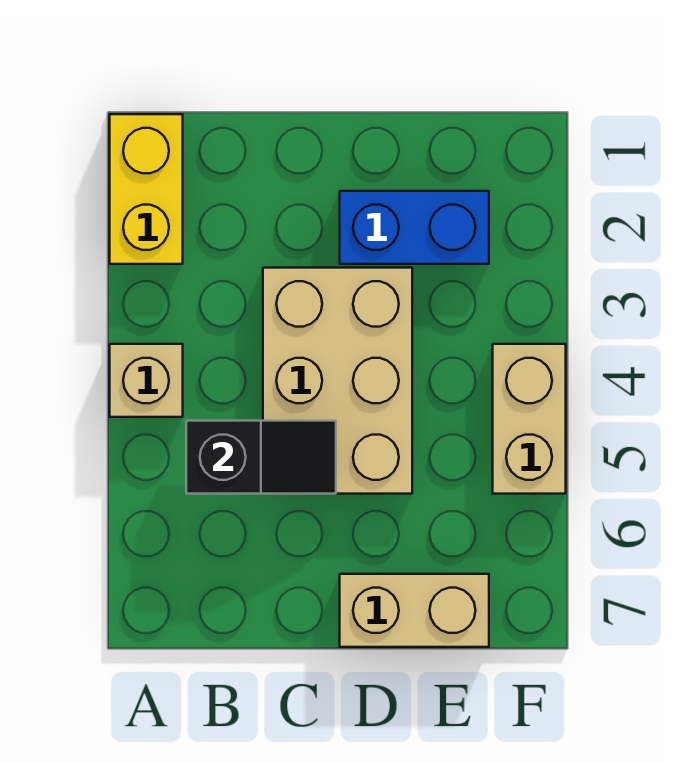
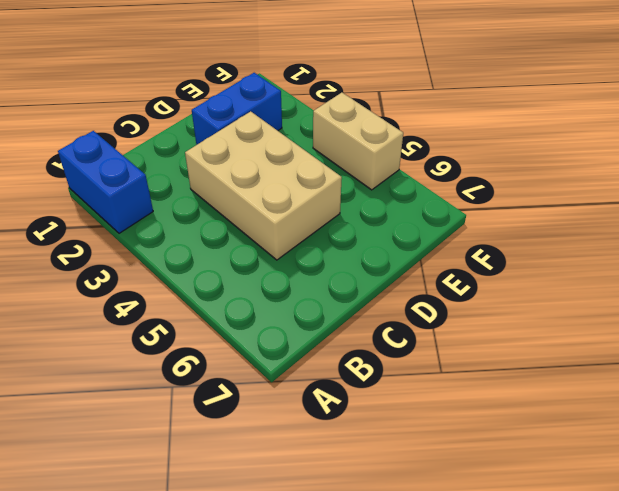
blue 1x2 brick [58,131,153,233] -> yellow 1x2 brick [110,114,183,264]
none -> tan 1x1 brick [110,344,183,417]
none -> tan 1x2 brick [340,574,489,647]

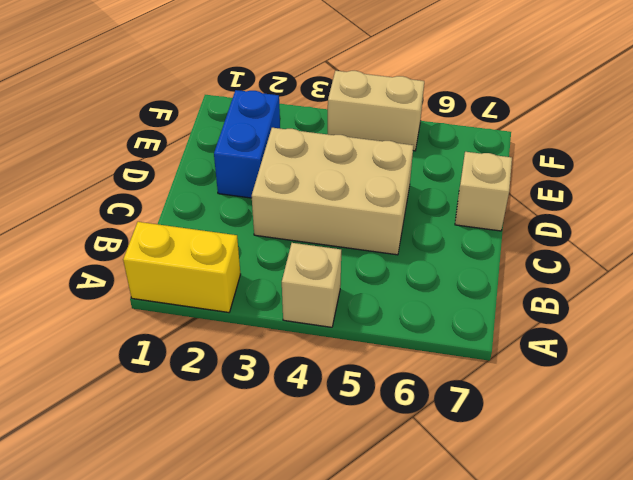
tan 1x1 brick [455,152,512,231] -> tan 1x2 brick [340,574,489,647]
none -> black 1x2 slope [186,421,336,494]

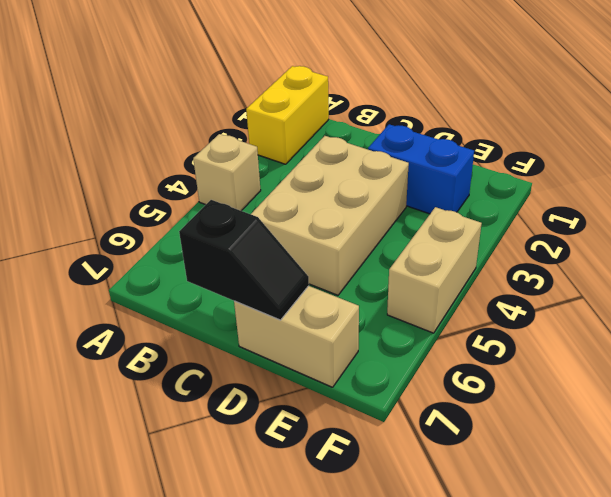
black 1x2 slope [179,200,309,320] -> black 1x2 slope moved to [186,421,336,494]

